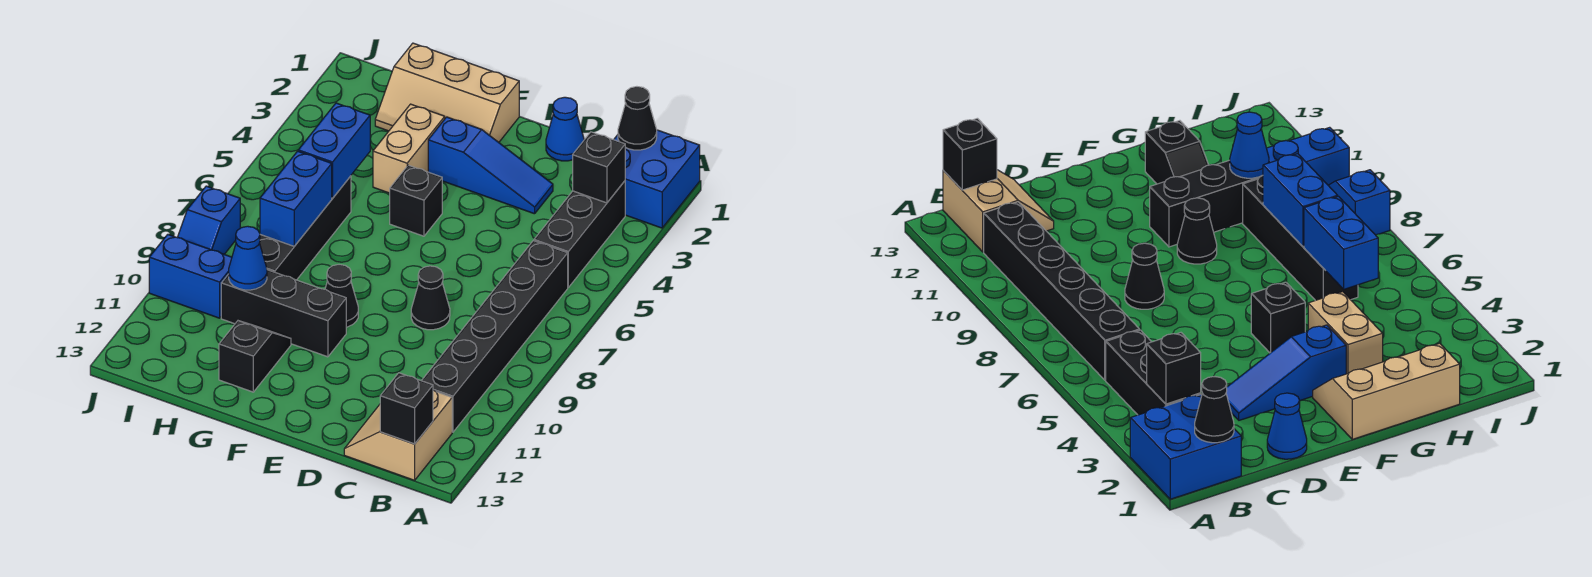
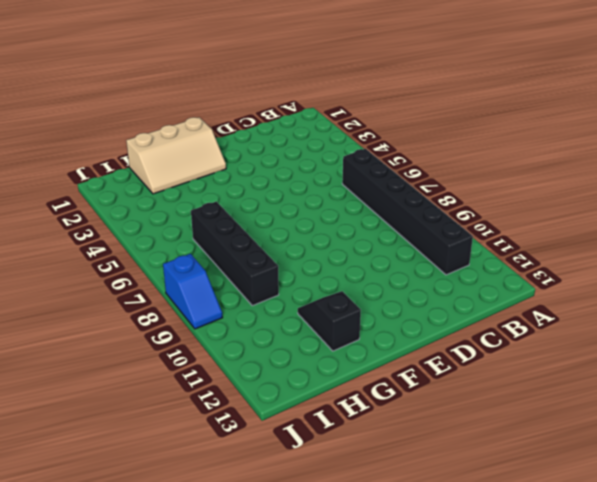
none -> blue 2x2 brick [614,130,700,228]
none -> black 1x3 brick [534,181,625,287]
none -> tan 2x2 slope [344,390,452,480]

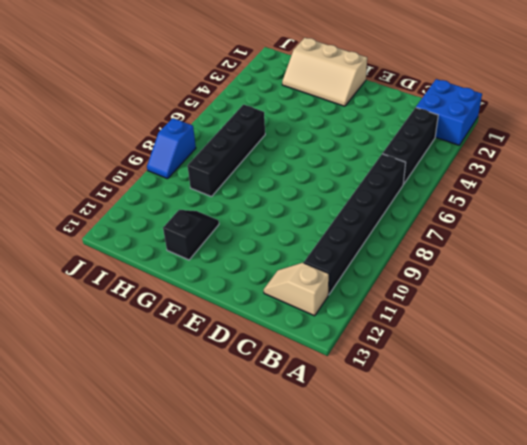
tan 1x2 slope [264,263,329,316] -> tan 2x2 slope [344,390,452,480]
none -> blue 1x1 cone [546,97,584,161]
none -> blue 1x3 slope [428,117,553,214]
none -> black 1x1 cone [411,266,450,330]

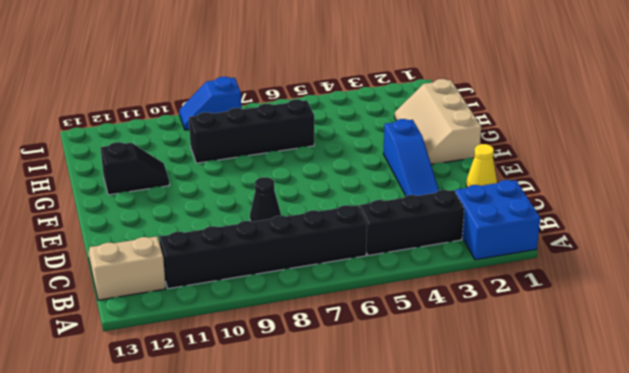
yellow 1x1 cone [466,144,497,188] -> blue 1x1 cone [546,97,584,161]
none -> black 1x1 brick [390,165,442,236]
none -> black 1x1 cone [325,265,358,327]
none -> black 1x3 brick [221,270,346,357]

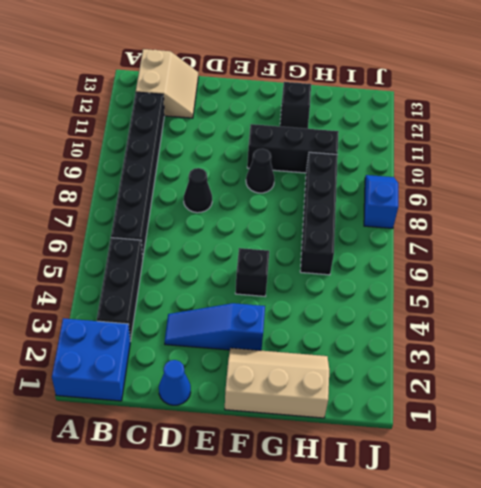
none -> tan 1x2 brick [373,104,445,193]
none -> blue 1x2 brick [149,234,232,318]
none -> black 1x1 cone [618,87,657,150]

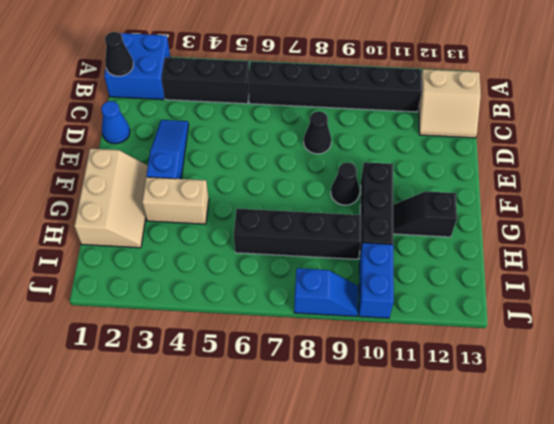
none -> black 1x1 brick [390,165,442,236]
none -> black 1x1 brick [573,132,625,203]
none -> black 1x1 brick [380,373,433,444]

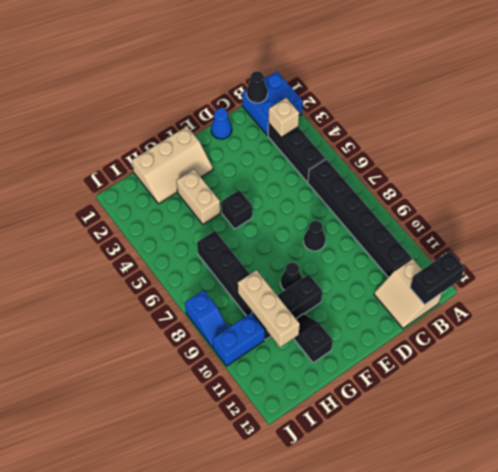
black 1x2 brick [410,251,465,304] -> black 1x1 brick [380,373,433,444]
tan 1x1 brick [269,98,299,137] -> black 1x1 brick [573,132,625,203]
tan 1x3 brick [238,270,300,347] -> blue 1x1 cone [229,226,267,290]
none -> blue 1x3 slope [428,117,553,214]
none -> blue 1x2 brick [298,103,370,198]
none -> blue 1x2 brick [260,151,332,246]

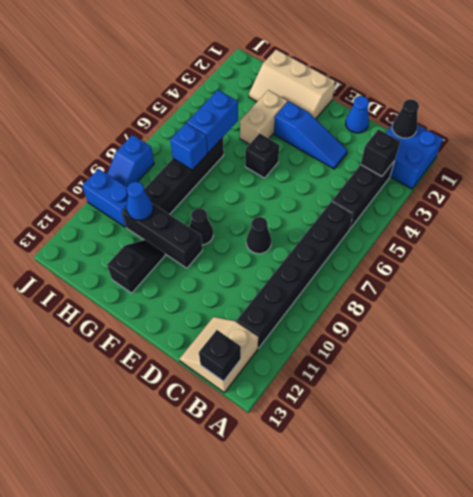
blue 1x1 brick [170,123,207,170] -> blue 1x2 brick [260,151,332,246]

